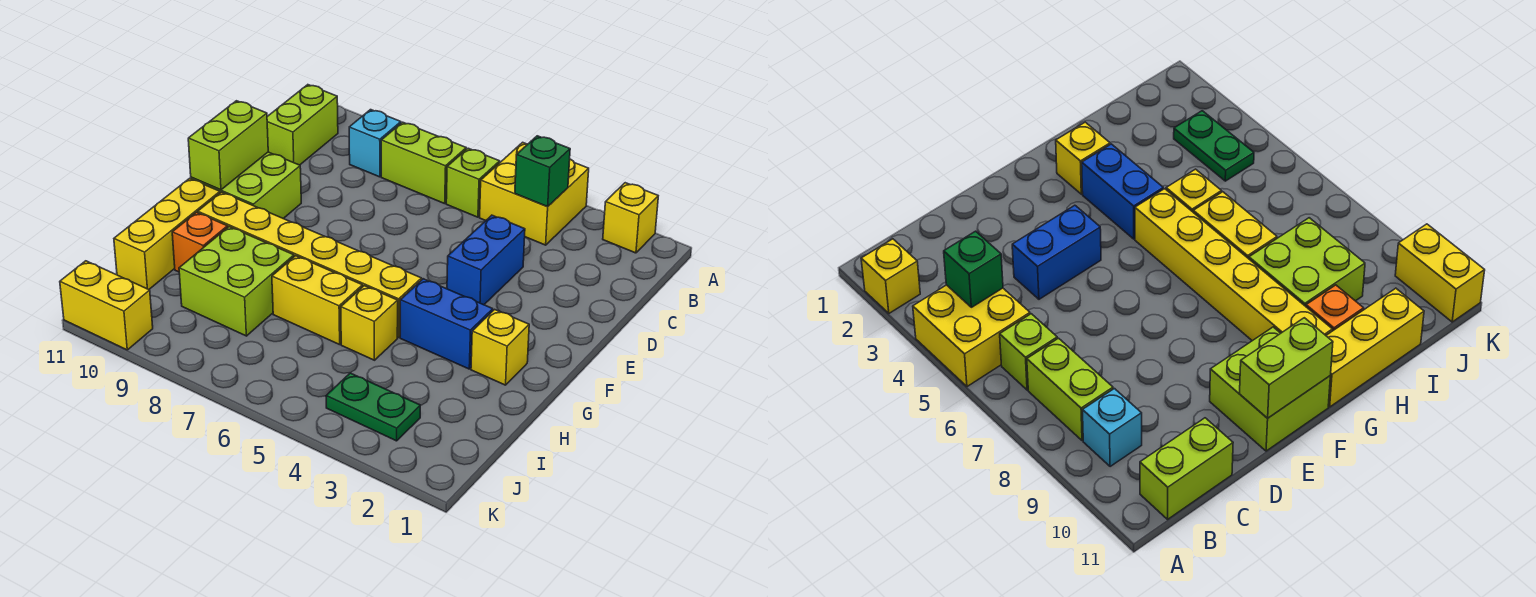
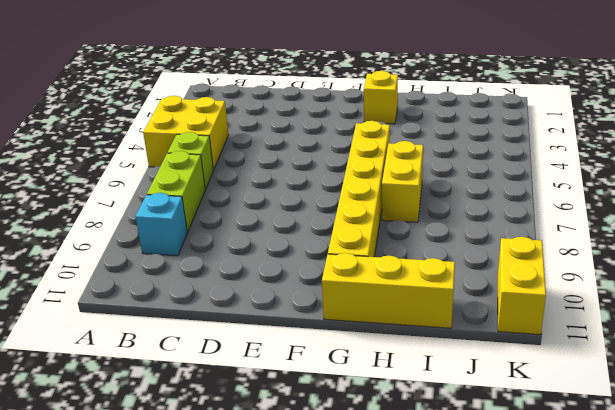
none -> yellow 1x1 brick [603,183,658,253]
none -> lime 1x2 brick [267,85,338,165]
none -> blue 1x2 brick [447,215,525,305]

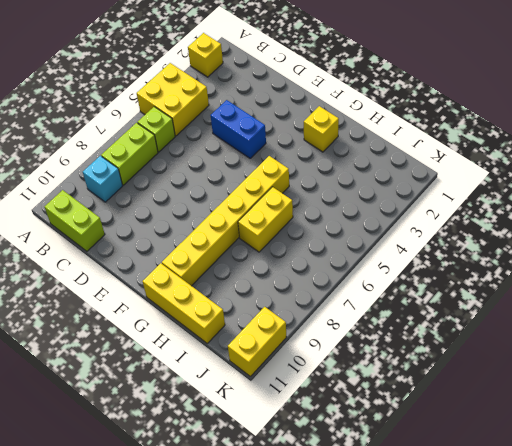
none -> lime 2x2 brick [191,152,301,219]
none -> blue 1x2 brick [400,279,493,369]
none -> yellow 1x1 brick [341,286,398,360]

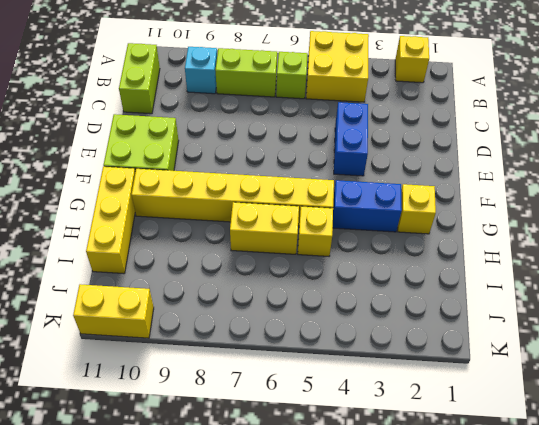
none -> lime 2x2 brick [179,227,294,336]
none -> orange 1x1 brick [172,212,228,272]
none -> green 1x2 plate [326,373,420,441]

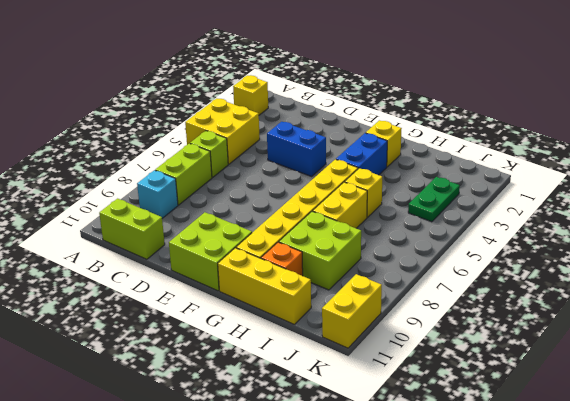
none -> green 1x1 brick [515,136,570,207]
none -> lime 1x2 brick [188,101,268,190]

